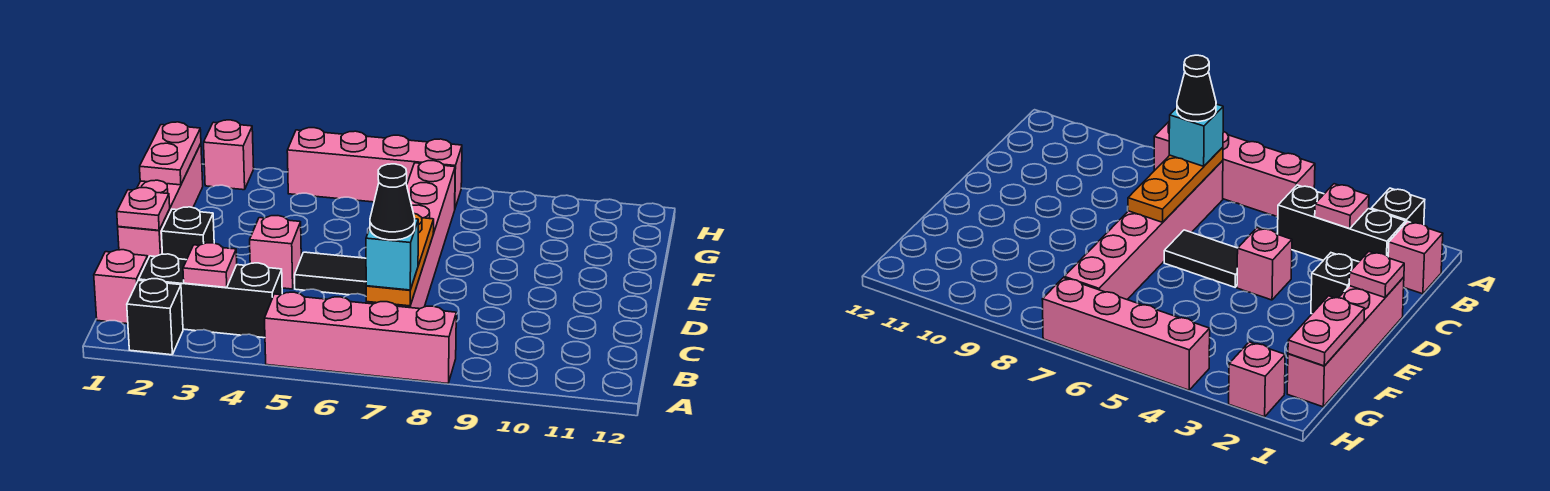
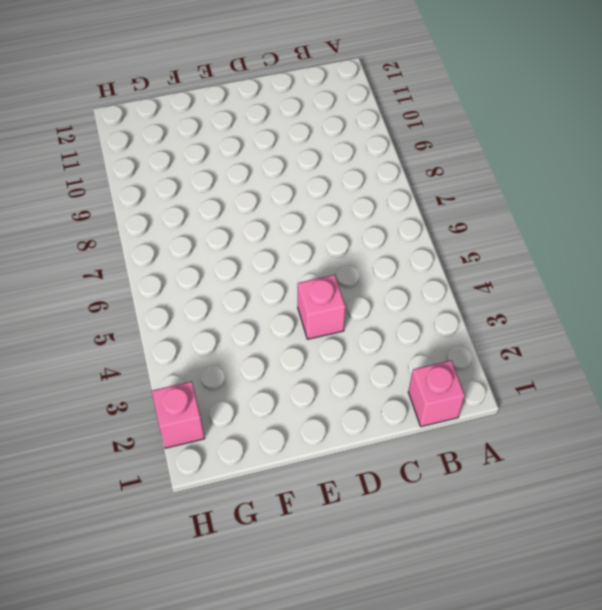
none -> black 1x1 brick [127,279,183,355]
none -> pink 1x4 brick [265,292,456,384]
none -> black 1x3 brick [139,254,282,338]

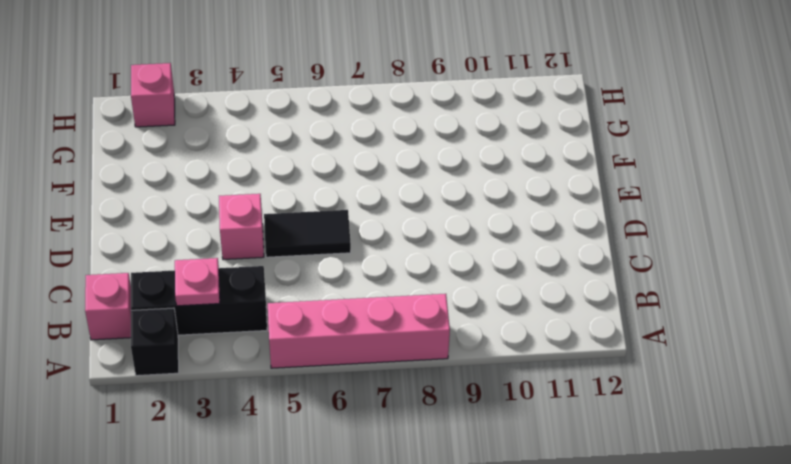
none -> pink 1x6 brick [366,161,455,309]
none -> pink 1x4 brick [118,144,203,258]
none -> black 1x1 brick [161,207,214,260]

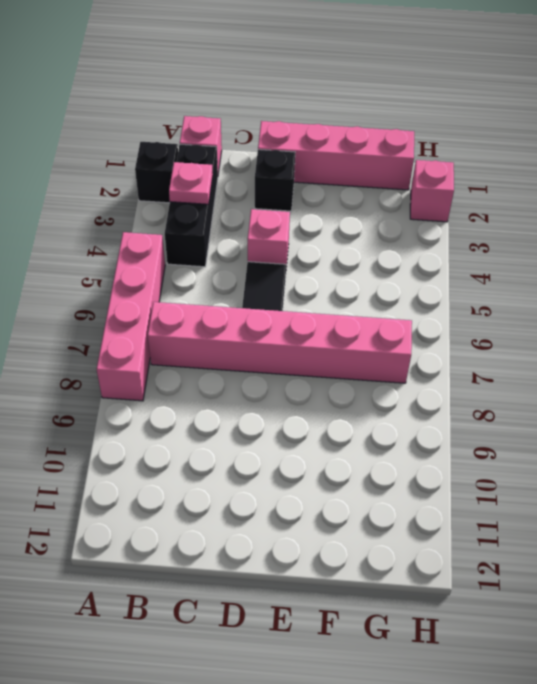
none -> pink 1x4 brick [287,128,462,208]
none -> orange 1x3 plate [366,214,434,306]
none -> pink 1x1 plate [117,188,170,230]

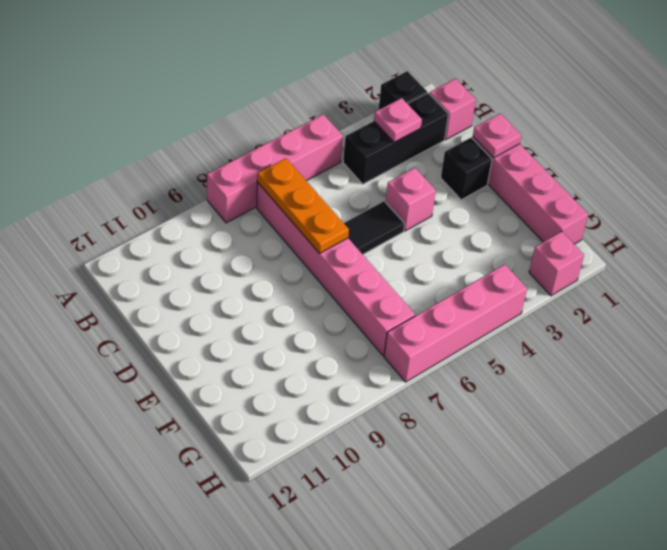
none -> pink 1x2 plate [140,122,201,185]
none -> cyan 1x1 brick [366,219,418,290]
none -> black 1x1 cone [370,164,415,240]

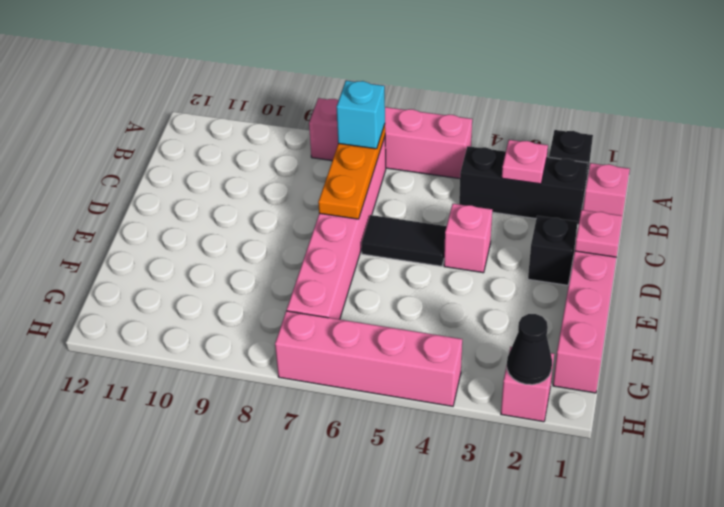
black 1x1 cone [507,314,552,385] -> black 1x1 cone moved to [370,164,415,240]
none -> pink 1x2 plate [140,122,201,185]

